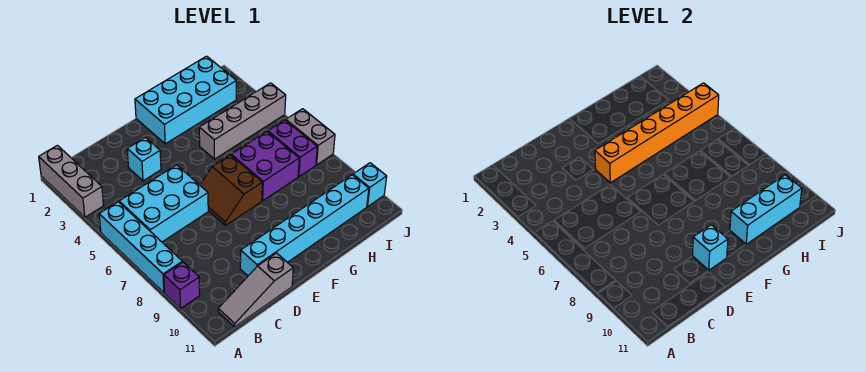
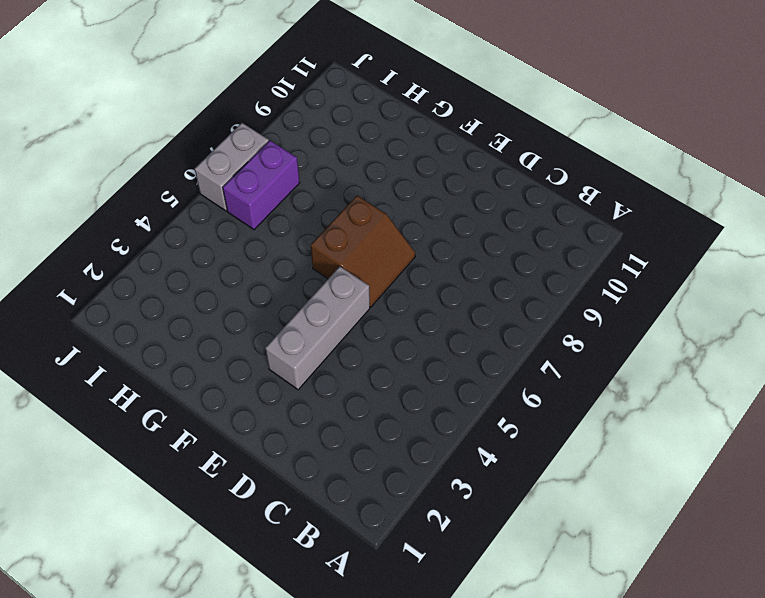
grey 1x3 brick [265,266,370,390] -> grey 1x3 brick moved to [39,145,104,217]
none -> cyan 1x4 brick [99,202,182,293]
none -> purple 1x1 brick [164,262,200,308]
none -> cyan 2x3 brick [119,165,208,242]

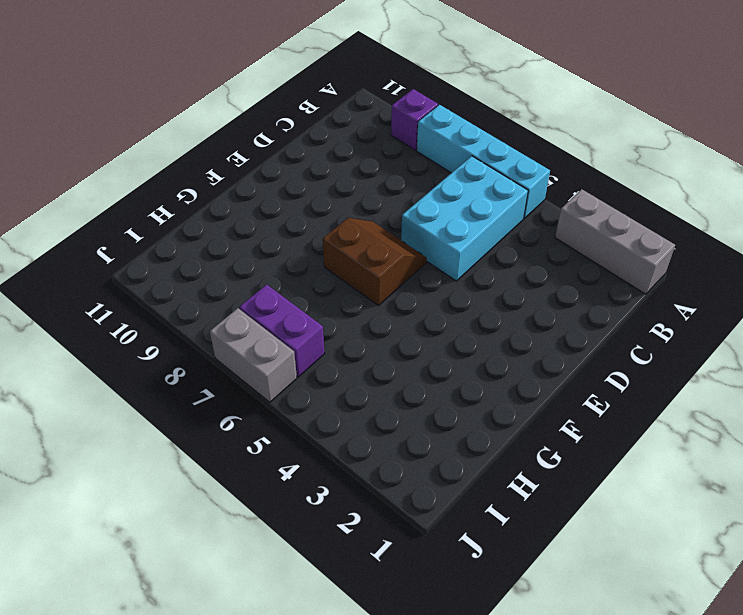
none -> grey 1x3 slope [218,253,293,327]
none -> cyan 1x1 brick [127,137,161,181]
none -> cyan 1x6 brick [240,175,369,276]

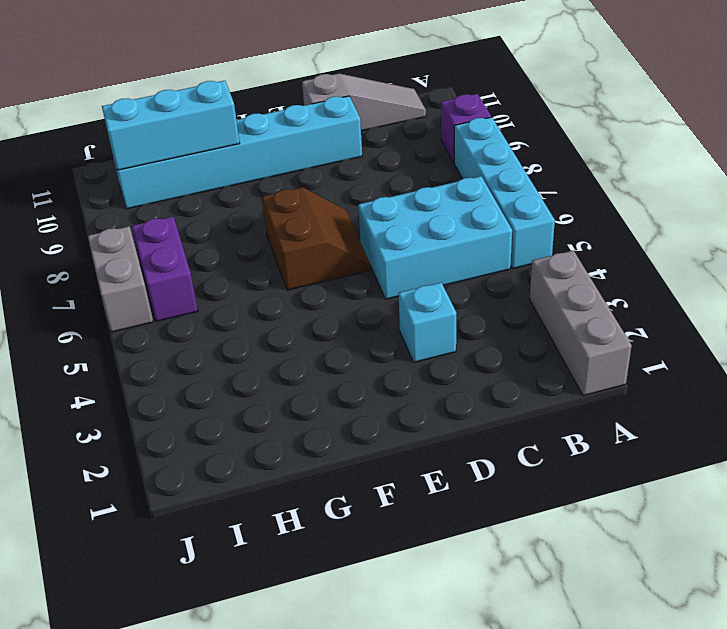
none -> cyan 2x4 brick [135,56,237,144]
none -> grey 1x4 brick [199,83,286,159]
none -> purple 2x2 brick [231,132,299,201]

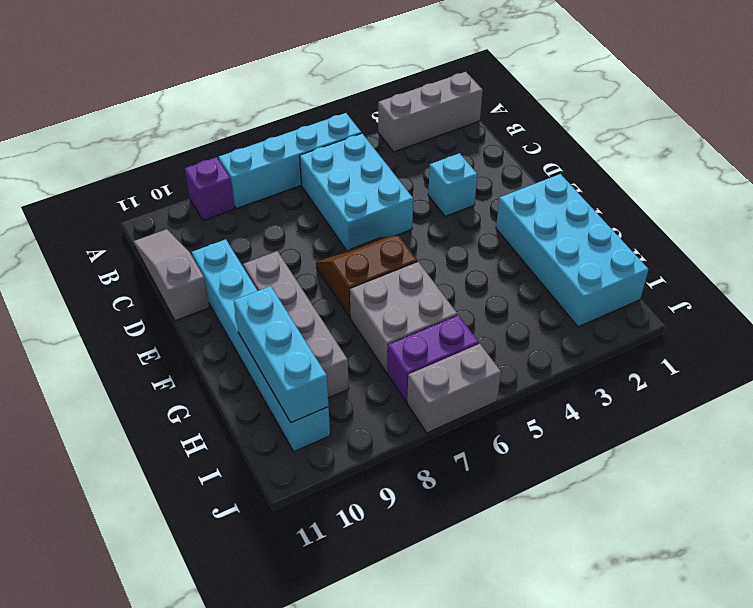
grey 1x4 brick [243,251,349,398] -> grey 1x4 brick moved to [199,83,286,159]
grey 2x2 brick [350,262,457,373] -> purple 2x2 brick [231,132,299,201]
none -> cyan 1x1 brick [353,163,387,207]
none -> orange 1x6 brick [595,83,719,183]
none -> cyan 1x1 brick [692,225,728,270]

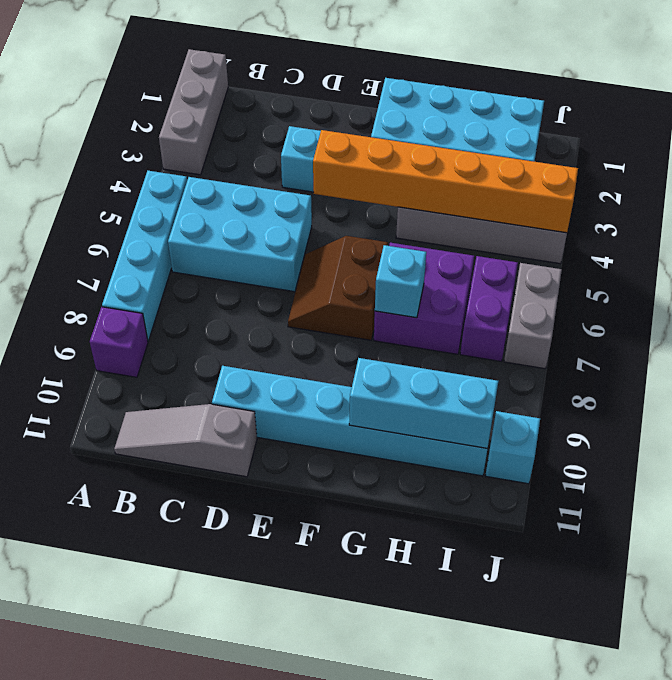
cyan 1x1 brick [375,245,426,318] -> cyan 1x1 brick moved to [692,225,728,270]

